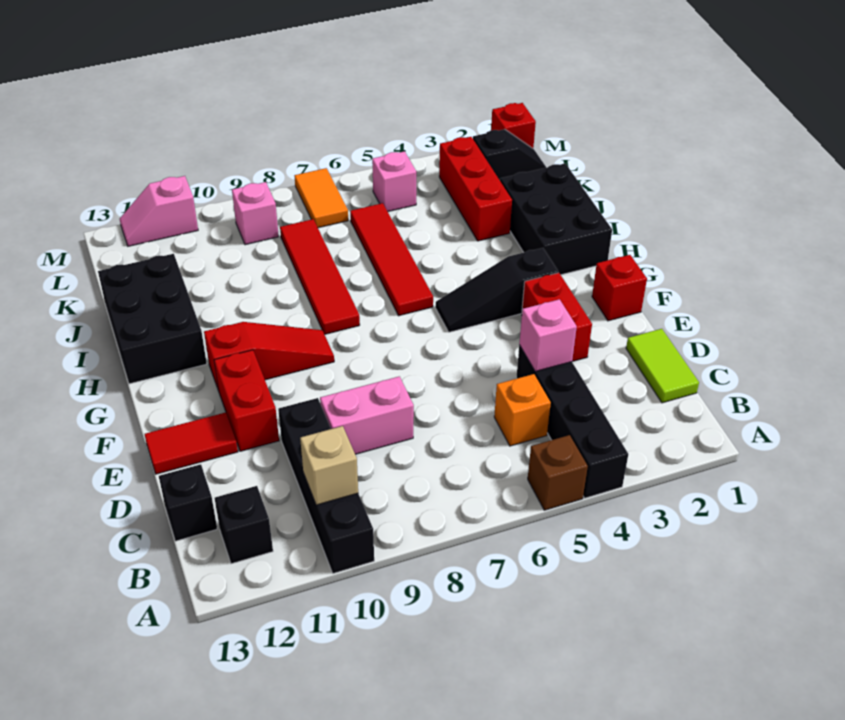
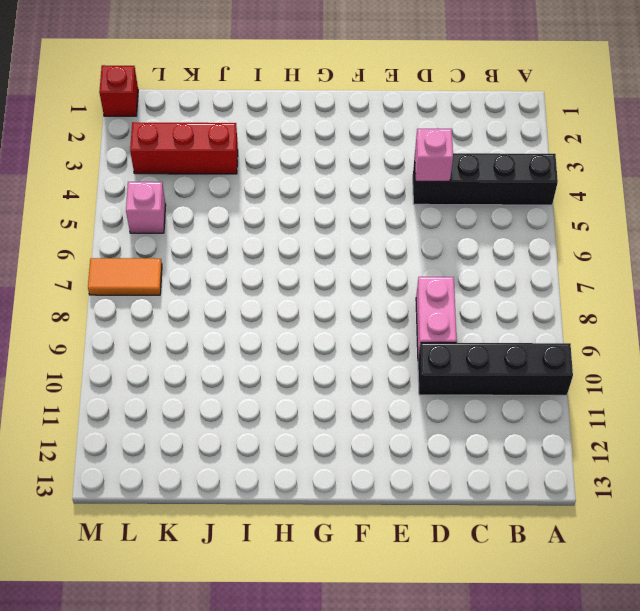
none -> brown 1x1 brick [528,435,588,510]
none -> black 1x1 brick [215,486,273,564]
none -> lime 1x2 tile [626,329,699,403]

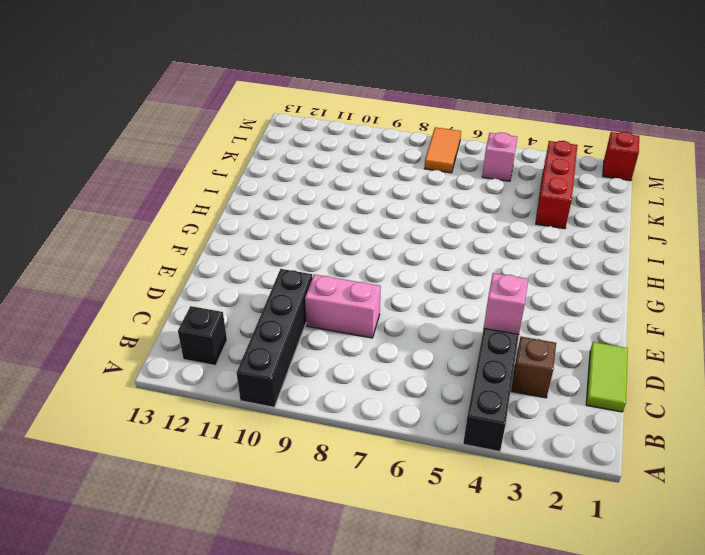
brown 1x1 brick [511,337,556,398] -> brown 1x1 brick moved to [528,435,588,510]
none -> orange 1x1 brick [494,374,551,446]
none -> black 1x1 brick [159,464,217,541]
none -> red 1x2 brick [522,273,592,362]

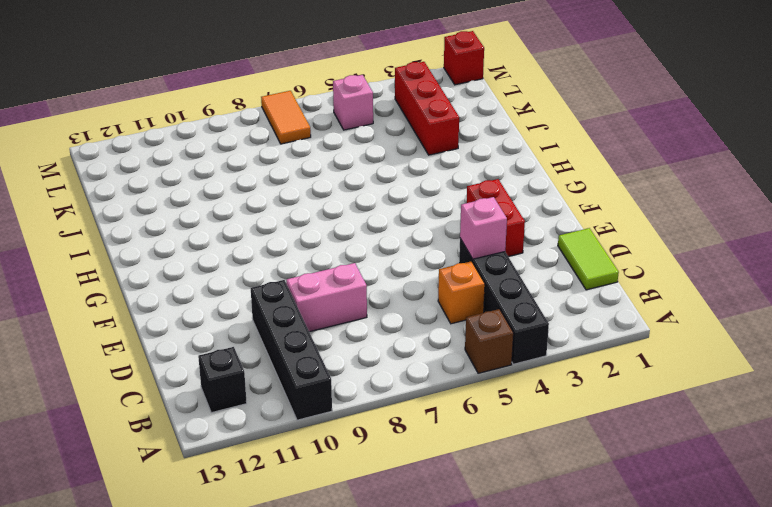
none -> black 1x1 brick [159,464,217,541]
none -> red 1x2 brick [214,350,279,451]
none -> red 1x2 tile [145,412,238,474]

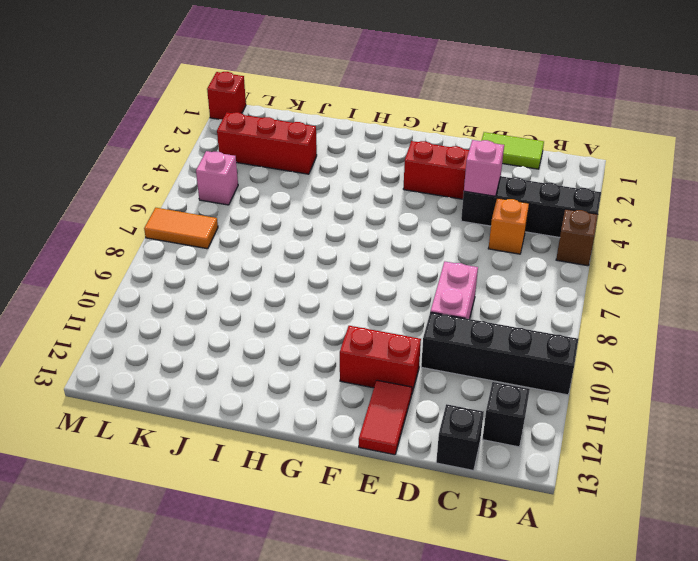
none -> red 1x1 brick [592,255,647,321]
none -> black 1x3 slope [435,248,558,332]
none -> red 1x3 slope [204,322,334,391]

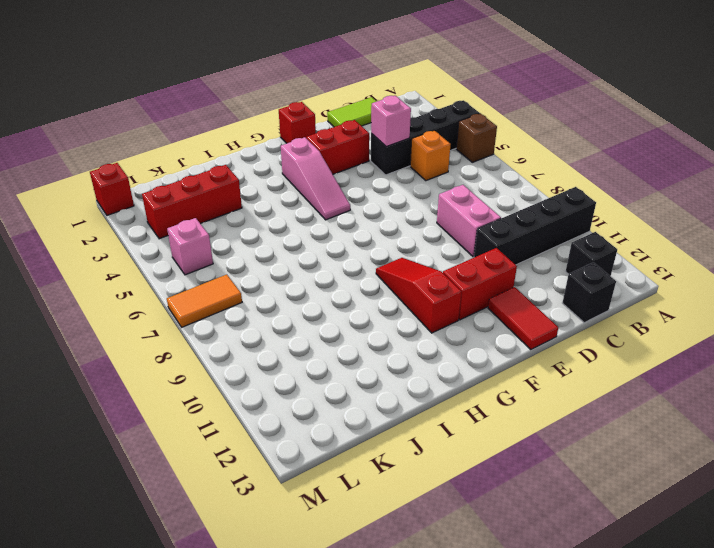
pink 1x3 slope [281,137,350,220] -> black 1x3 slope [435,248,558,332]
none -> black 2x3 brick [500,163,612,275]
none -> red 1x4 tile [350,203,433,316]
none -> red 1x4 tile [280,219,360,334]

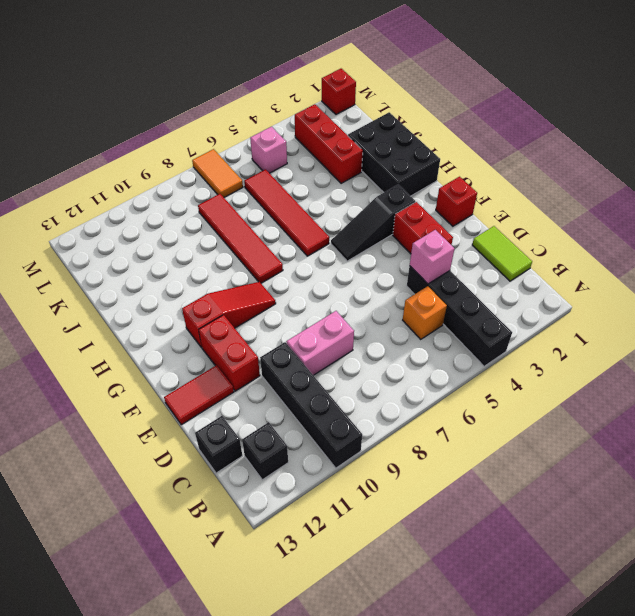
none -> brown 1x1 brick [528,435,588,510]
none -> black 2x3 brick [98,254,207,384]
none -> black 1x2 slope [473,129,547,180]

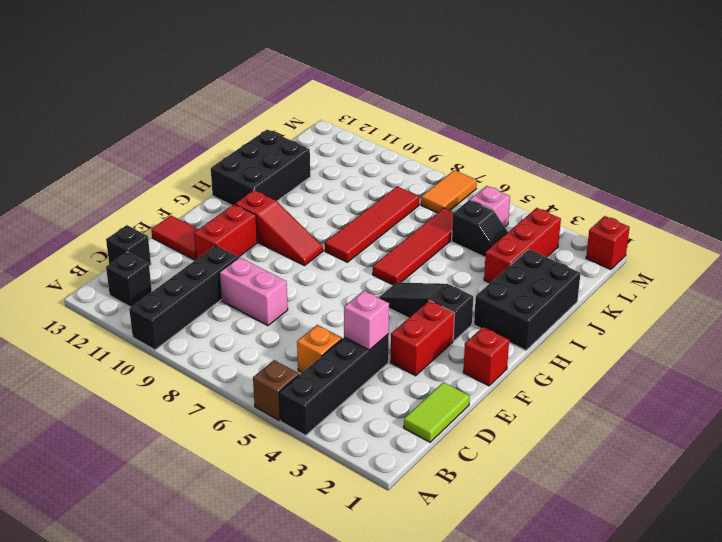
black 1x2 slope [452,200,508,257] -> black 1x2 slope moved to [473,129,547,180]
none -> pink 1x1 brick [232,182,279,245]
none -> pink 1x2 slope [120,176,198,246]
none -> tan 1x1 brick [300,426,358,505]

